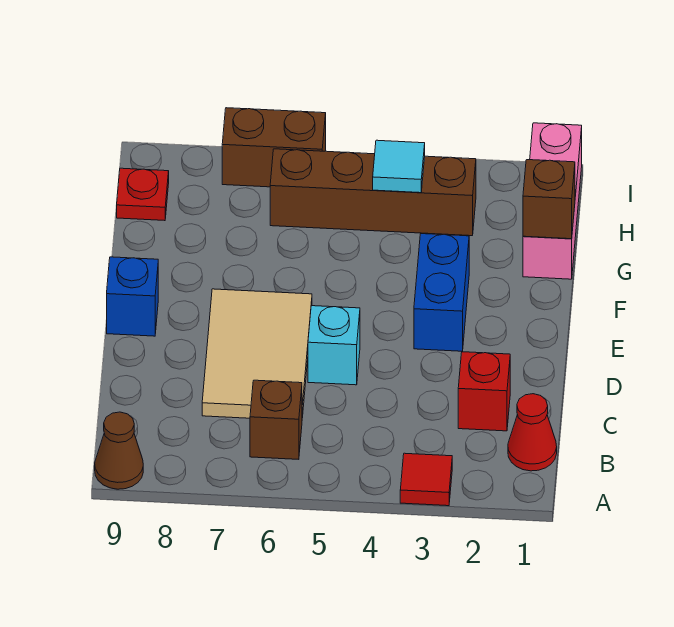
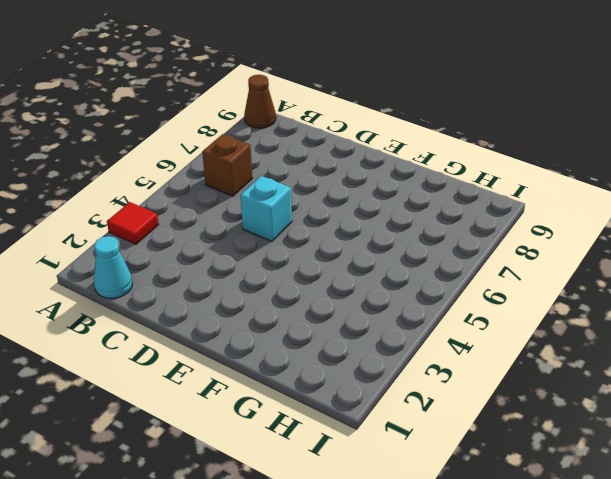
cyan 1x1 cone [94,236,133,299] -> red 1x1 cone [508,394,557,471]
none -> red 1x1 brick [458,352,510,431]
none -> tan 2x3 tile [202,289,312,418]
none -> blue 1x2 brick [414,234,469,351]

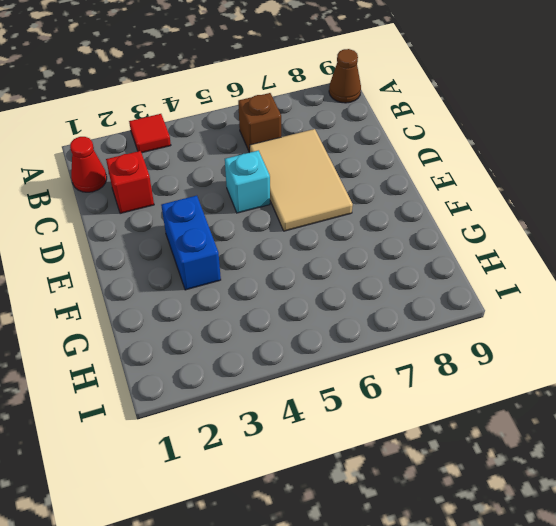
none -> blue 1x1 brick [107,257,158,336]
none -> pink 1x3 brick [523,123,582,279]
none -> brown 1x4 brick [270,149,476,236]

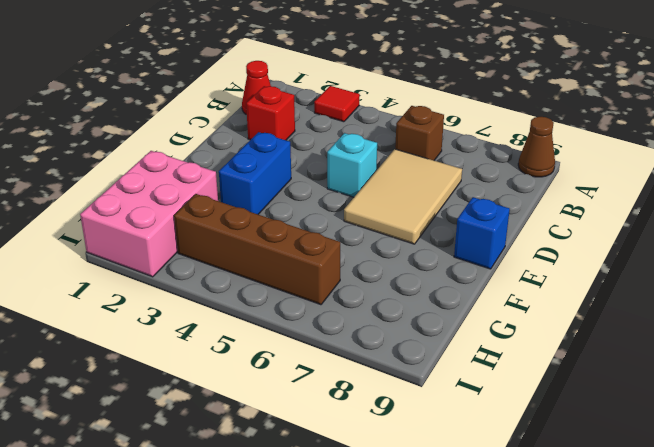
pink 2x3 brick [80,151,218,277] -> pink 1x3 brick [523,123,582,279]
none -> red 1x1 plate [117,168,169,221]
none -> brown 1x2 brick [222,108,326,187]
none -> brown 1x1 brick [523,160,575,239]

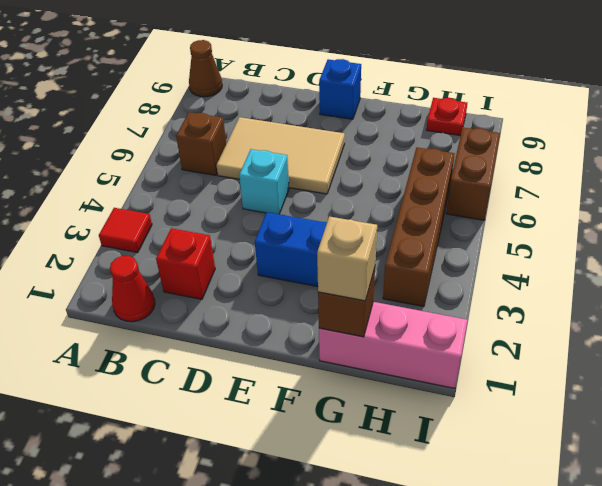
tan 1x1 brick [317,216,377,301] -> none
none -> cyan 1x1 tile [373,140,425,193]

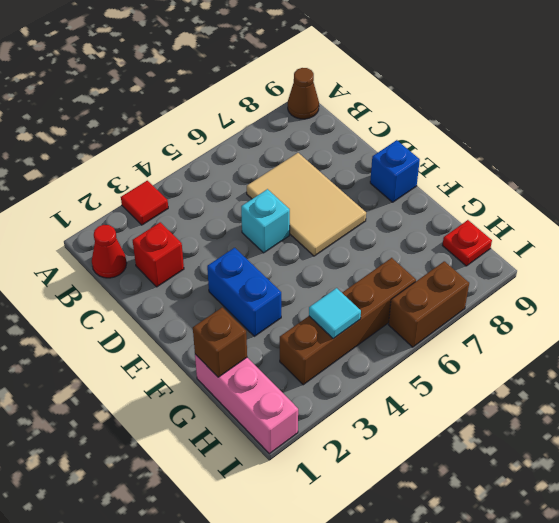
none -> brown 1x1 brick [250,380,302,459]

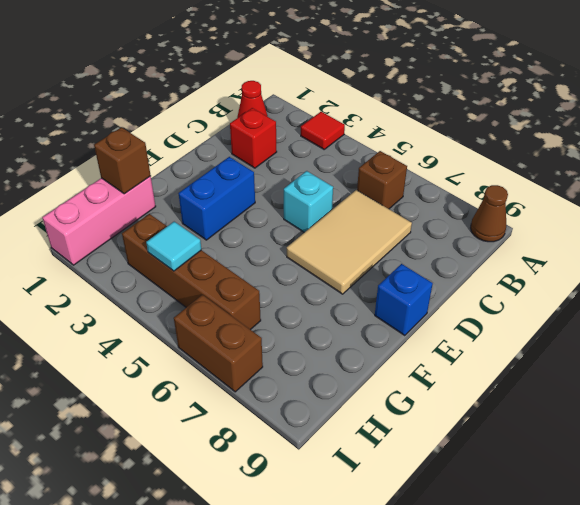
none -> red 1x1 plate [117,168,169,221]

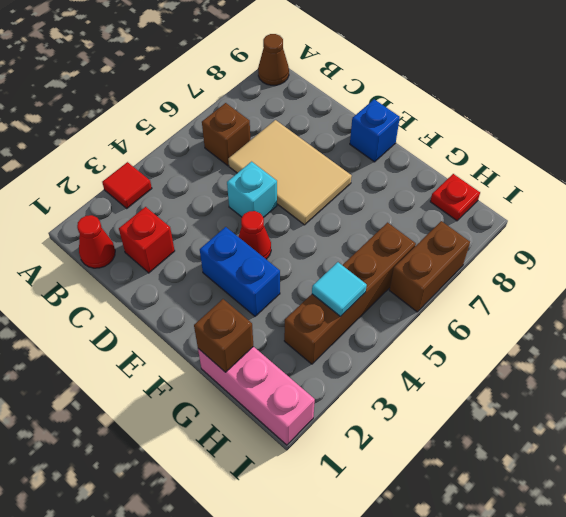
red 1x1 cone [238,211,271,259] -> none

